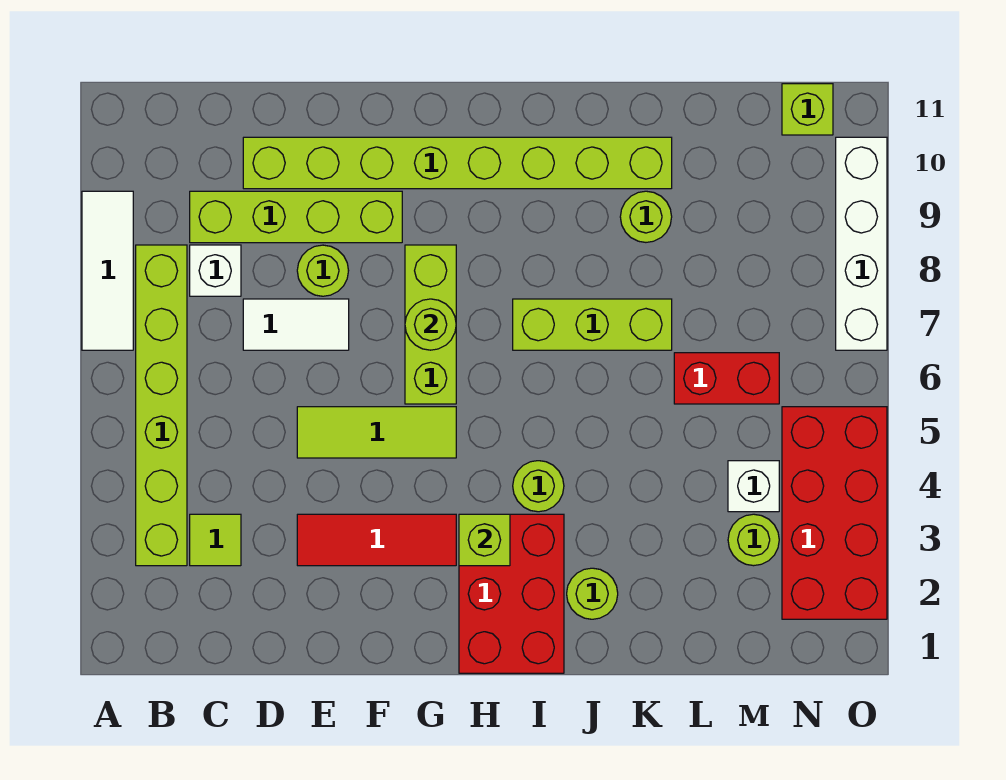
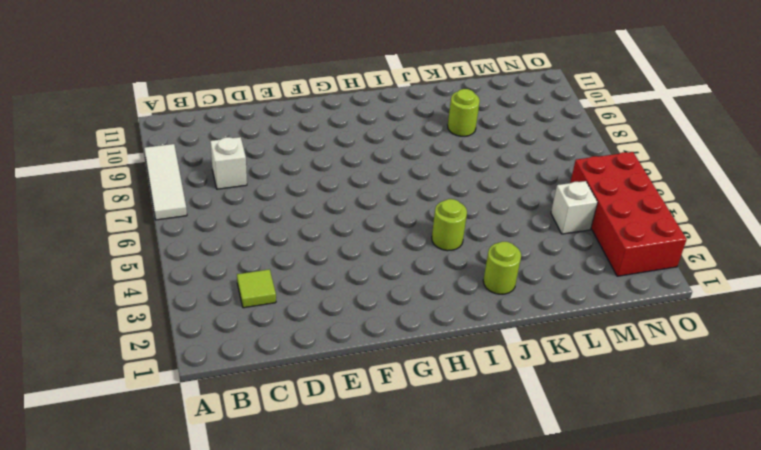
none -> lime 1x6 brick [136,245,187,566]
none -> lime 1x4 brick [190,191,402,243]
none -> white 1x2 tile [243,299,349,350]

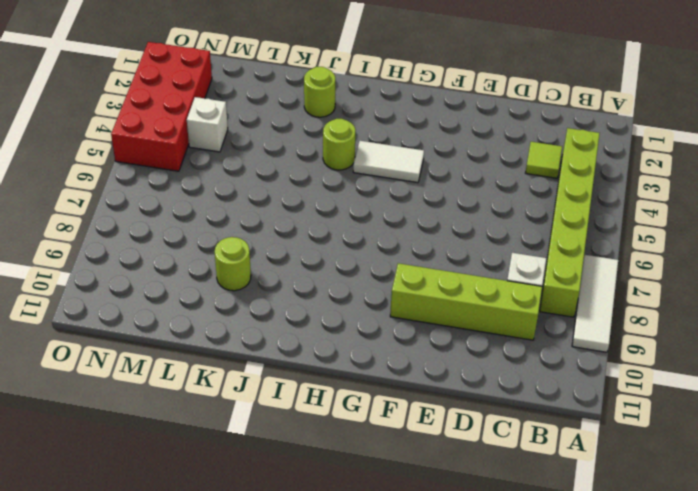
white 1x2 tile [353,141,424,183] -> white 1x2 tile moved to [243,299,349,350]
none -> lime 1x8 brick [243,137,672,189]
none -> red 1x3 tile [297,514,456,566]
none -> lime 1x3 tile [297,407,456,458]

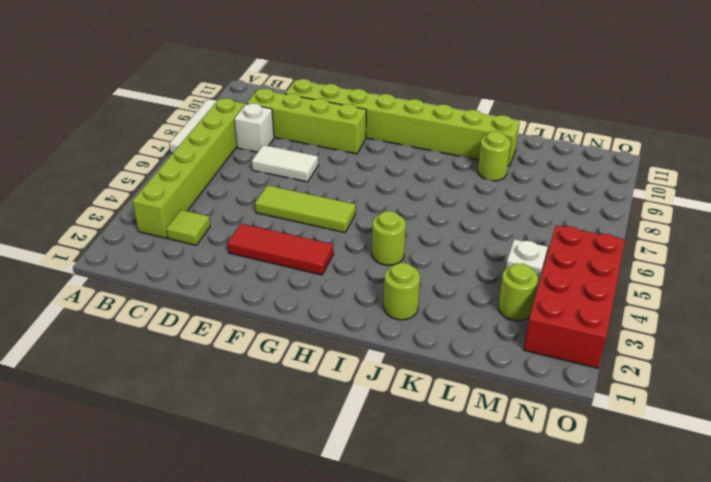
none -> lime 1x1 round brick [297,245,349,296]
none -> lime 1x3 brick [405,245,456,404]
none -> red 2x3 brick [459,514,564,673]

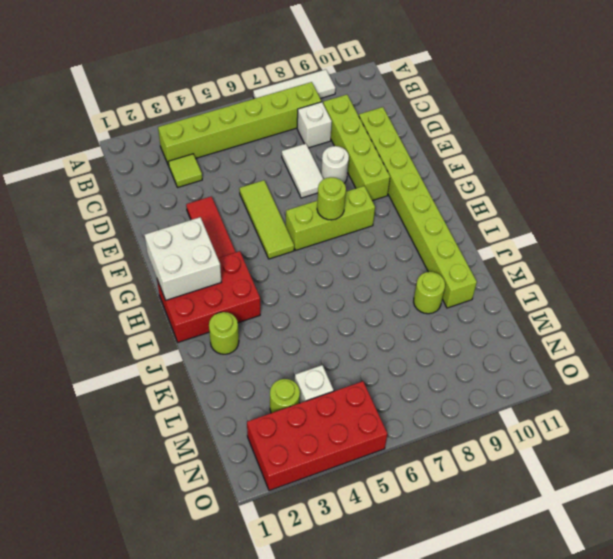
white 1x1 round brick [321,146,349,183] -> lime 1x1 round brick [297,245,349,296]
white 2x2 brick [145,217,221,300] -> none
none -> lime 1x1 round brick [513,461,564,512]
none -> lime 1x3 brick [513,299,672,350]
none -> red 1x2 brick [674,353,779,404]

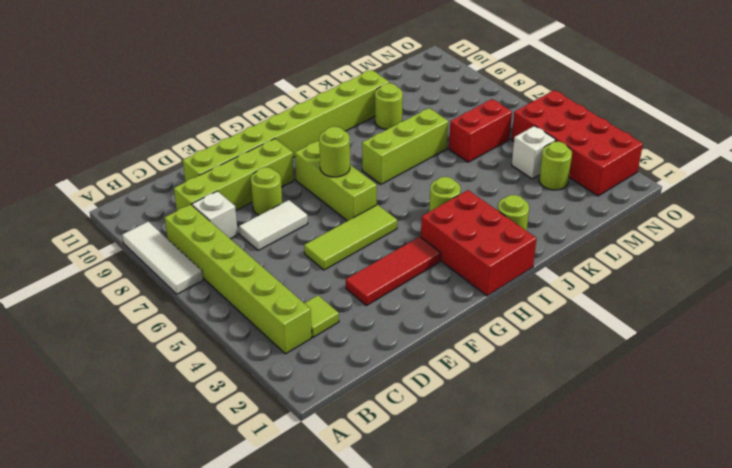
none -> lime 1x1 brick [782,84,833,135]
none -> white 1x4 brick [836,137,887,350]
none -> lime 1x1 brick [459,514,510,566]

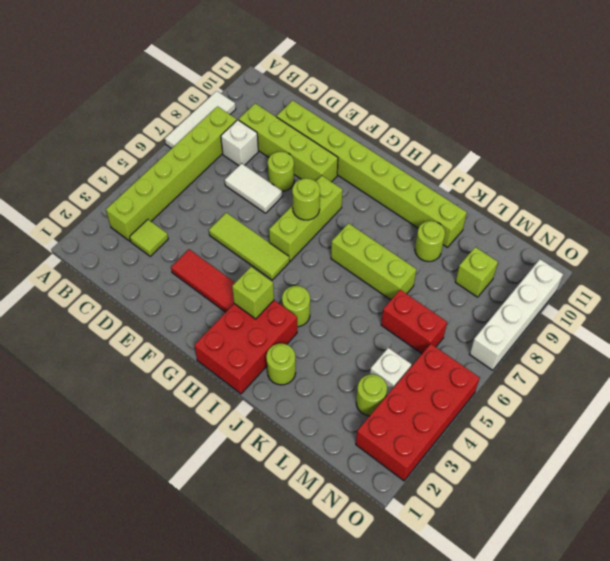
lime 1x1 brick [456,247,498,297] -> lime 1x1 brick moved to [782,84,833,135]

